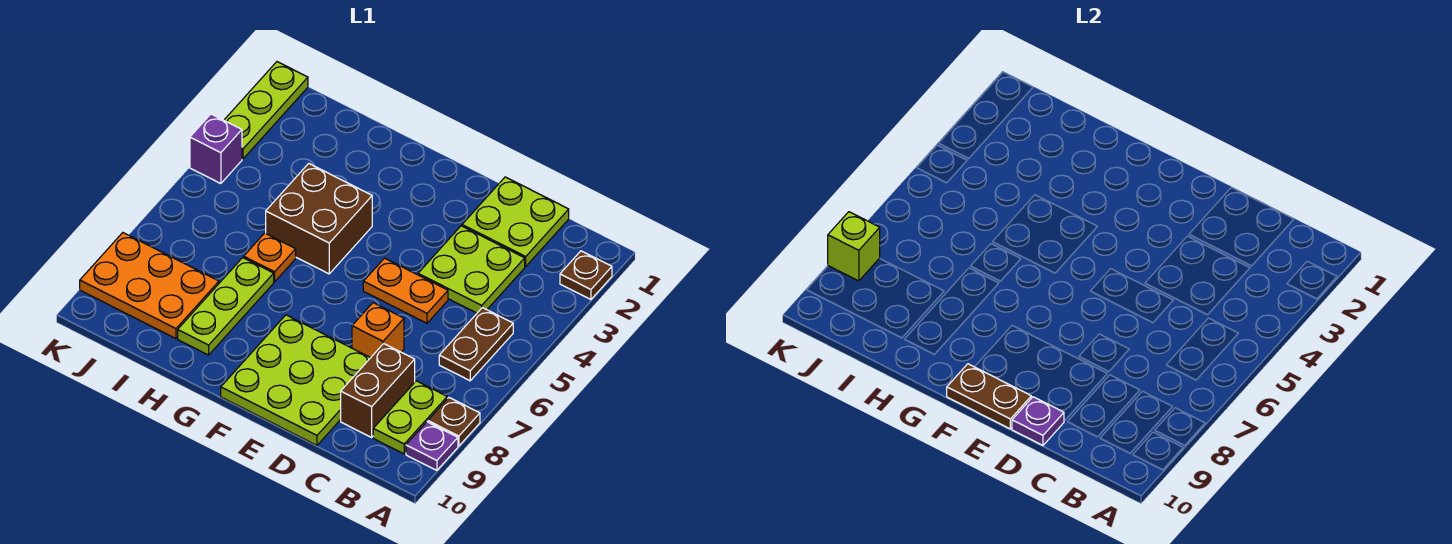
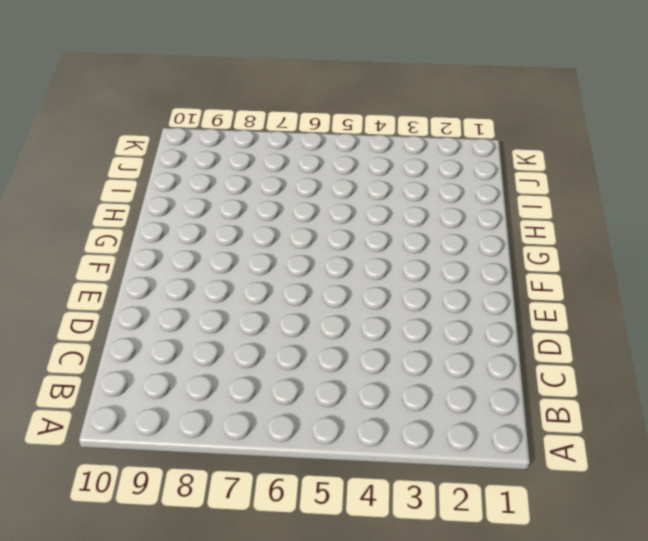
none -> brown 1x1 plate [560,251,612,300]
none -> brown 1x1 plate [428,398,480,446]
none -> purple 1x1 plate [406,422,458,470]

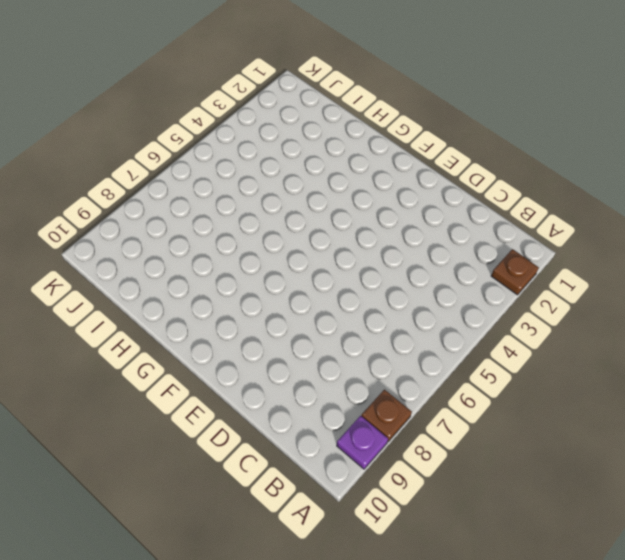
none -> brown 1x2 plate [439,308,513,381]
none -> lime 1x2 plate [373,381,447,454]
none -> lime 2x2 plate [462,177,569,266]

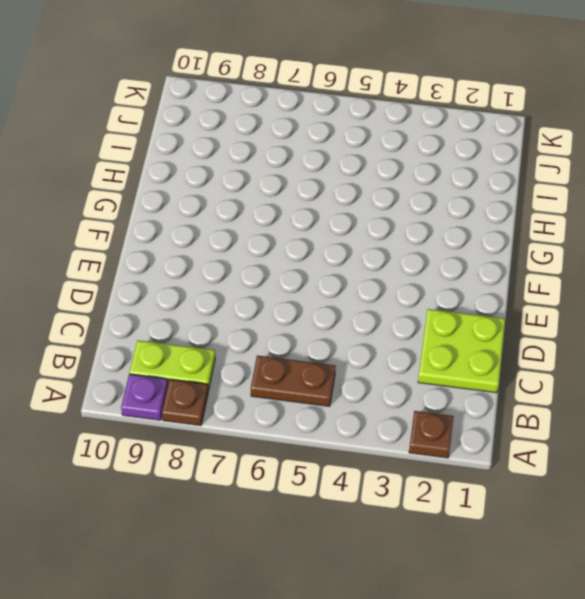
none -> lime 2x2 plate [418,226,525,313]
none -> brown 1x2 brick [341,344,415,437]
none -> orange 1x2 plate [363,258,448,323]

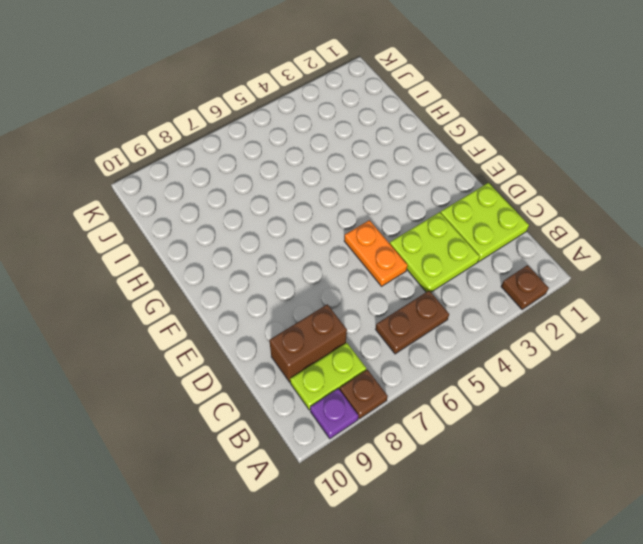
none -> orange 1x1 brick [352,303,404,358]
none -> lime 3x3 plate [221,315,370,445]
none -> brown 2x2 brick [266,163,372,274]

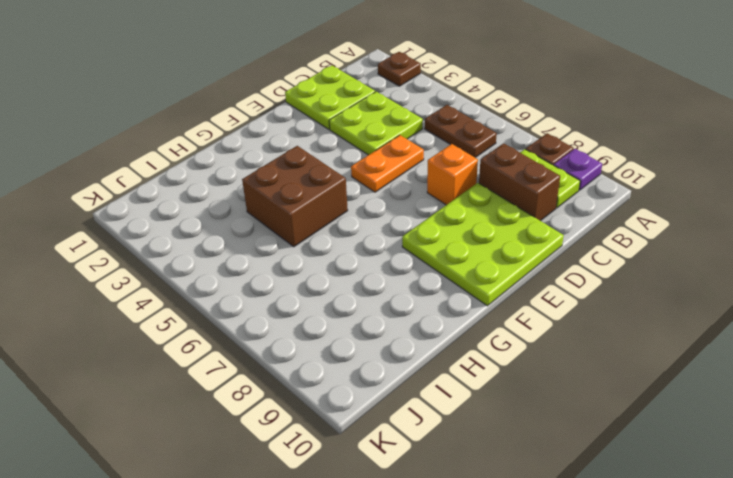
none -> orange 1x1 plate [244,233,296,282]
none -> lime 1x3 plate [178,258,274,355]
none -> orange 2x3 plate [80,233,219,339]

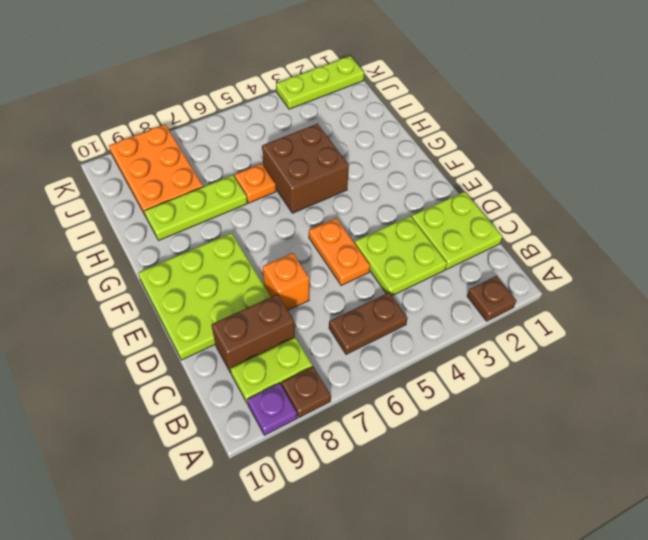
none -> purple 1x1 brick [190,114,242,184]
none -> purple 1x1 plate [1012,397,1064,445]
none -> brown 1x2 plate [947,364,1031,429]

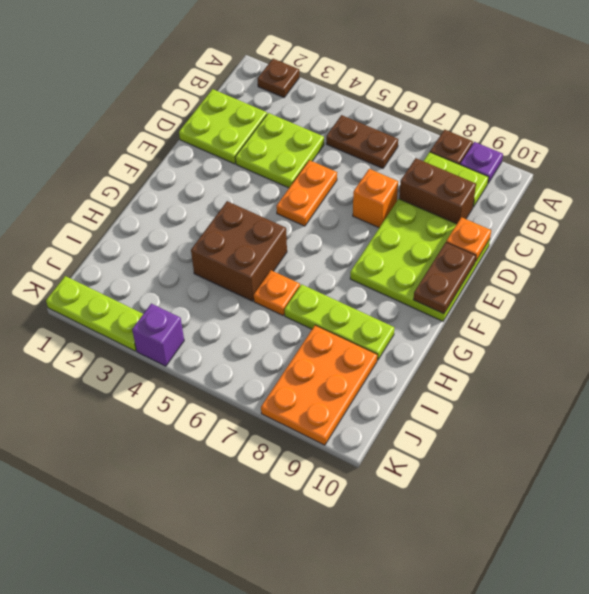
orange 1x1 plate [446,217,491,262] -> purple 1x1 plate [1012,397,1064,445]
none -> lime 1x1 brick [828,212,880,281]

